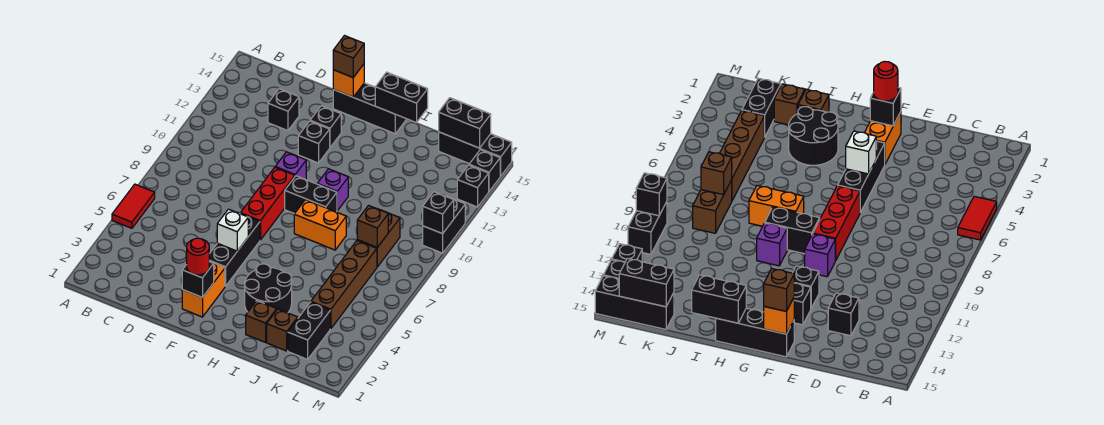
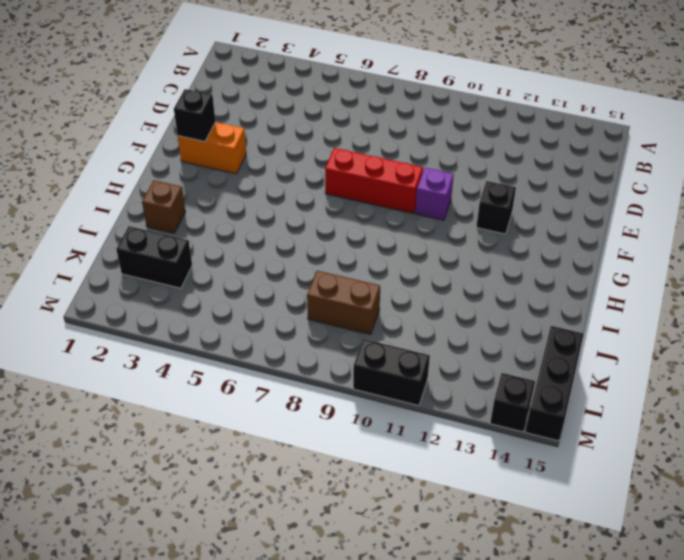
none -> red 1x2 tile [112,184,155,228]
none -> black 1x1 brick [268,89,299,131]
none -> black 1x3 brick [209,217,260,286]
none -> black 1x1 brick [310,106,341,147]

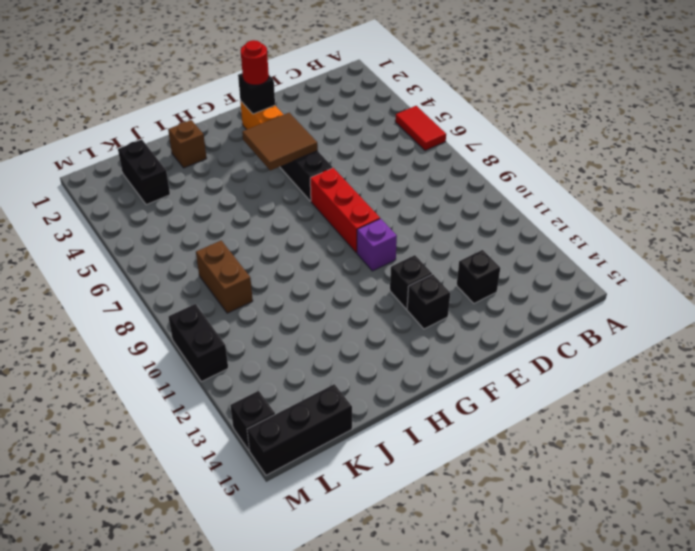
brown 2x2 tile [242,113,318,170] -> white 1x1 brick [217,209,248,251]
none -> black 1x3 brick [333,83,406,134]
none -> black 1x2 brick [285,176,337,214]
none -> black 2x2 round brick [245,264,292,313]
none -> orange 1x2 brick [294,200,346,250]

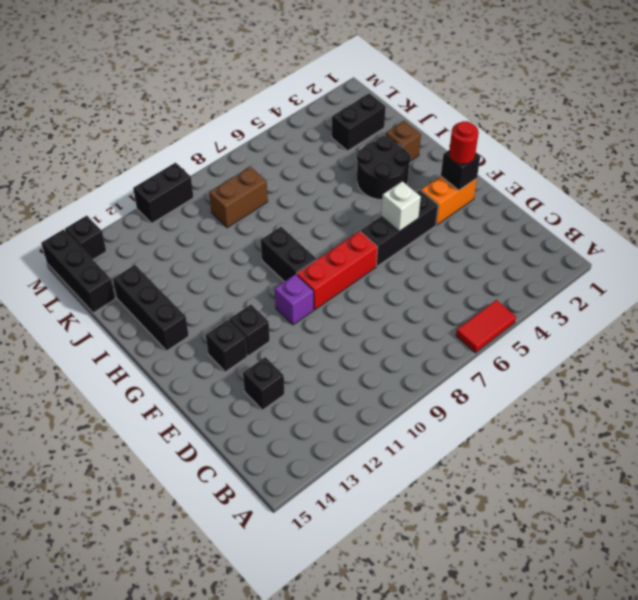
black 1x3 brick [113,265,189,351] -> black 1x3 brick moved to [333,83,406,134]
none -> orange 1x2 brick [294,200,346,250]
none -> purple 1x1 brick [318,169,348,211]
none -> brown 1x1 brick [267,309,298,351]
none -> brown 1x4 brick [311,241,377,329]

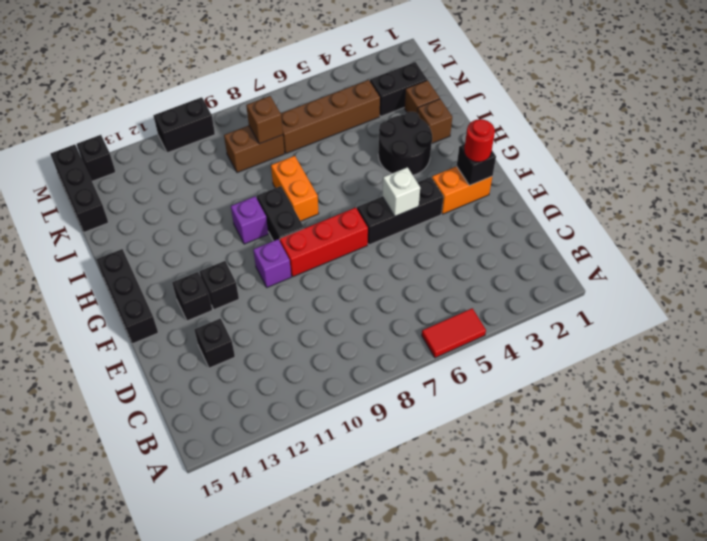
none -> black 1x1 brick [457,165,489,207]
none -> orange 1x1 brick [333,64,364,97]
none -> black 1x2 brick [375,72,428,123]
none -> black 1x2 brick [439,98,491,148]

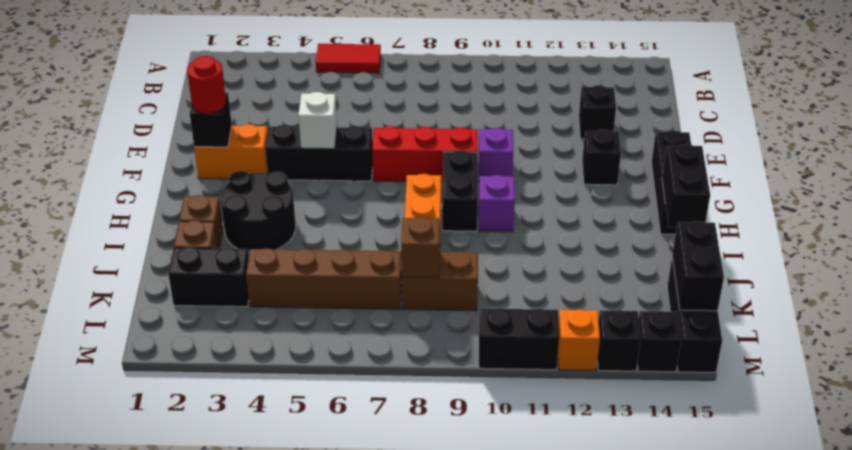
orange 1x1 brick [558,309,600,370] -> orange 1x1 brick moved to [333,64,364,97]
none -> black 1x1 brick [298,121,330,163]
none -> black 1x1 brick [423,192,454,234]
none -> brown 1x1 brick [333,36,364,77]

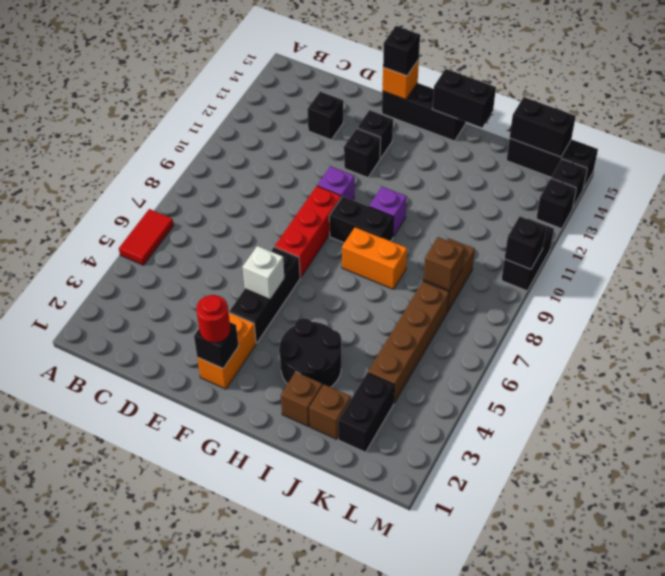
black 1x1 brick [383,26,420,76] -> brown 1x1 brick [333,36,364,77]

